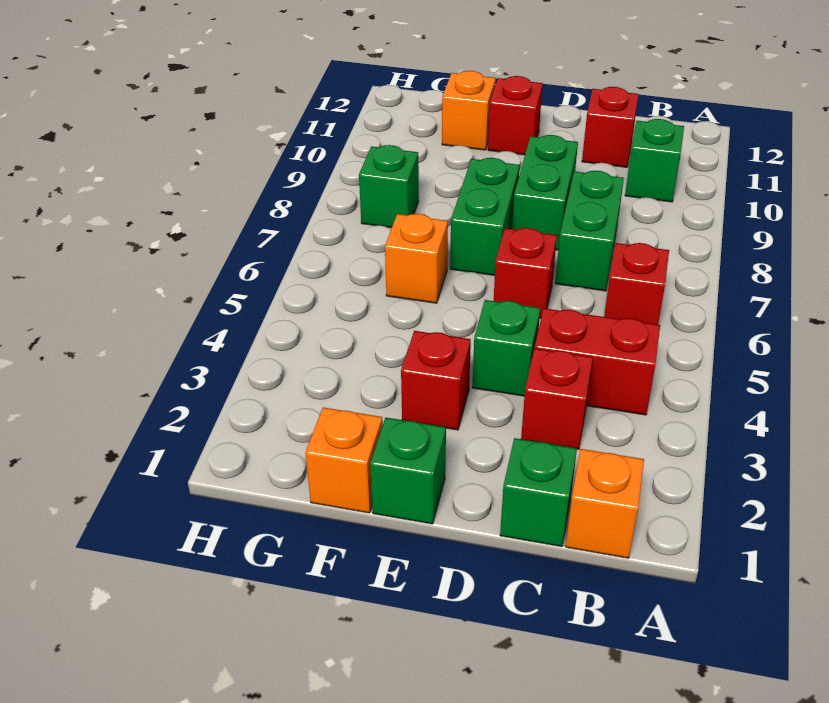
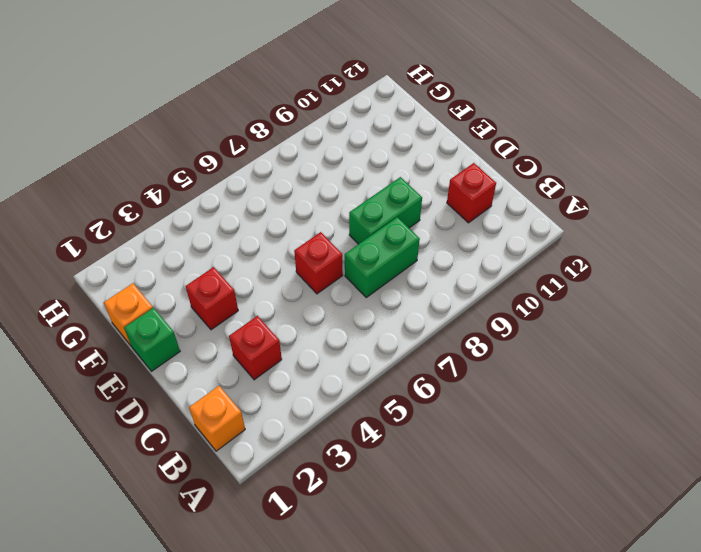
none -> red 1x2 brick [535,308,660,415]
none -> red 1x1 brick [604,243,669,325]
none -> green 1x1 brick [625,119,684,202]

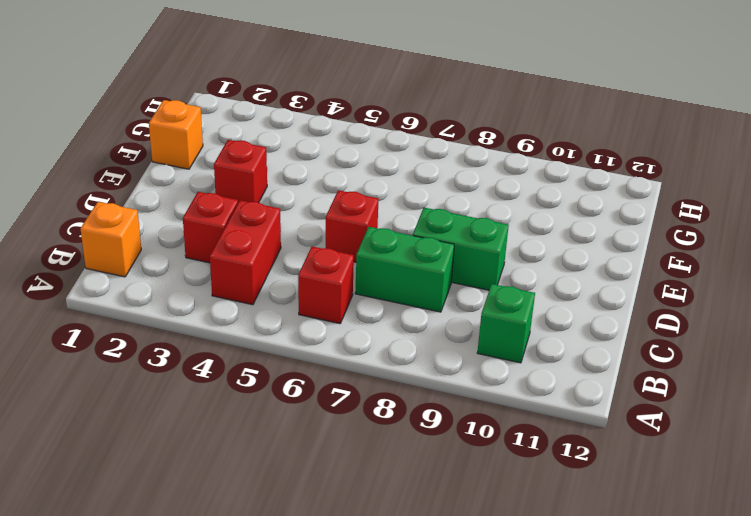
none -> green 1x1 brick [500,438,577,547]
none -> red 1x1 brick [582,87,638,167]
none -> green 1x1 brick [472,300,540,396]

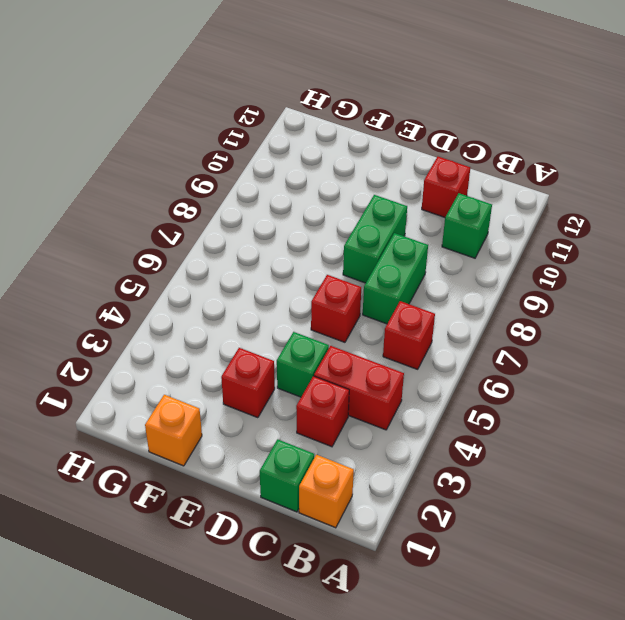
none -> green 1x1 brick [370,418,446,524]
none -> green 1x2 brick [450,158,520,275]
none -> red 1x1 brick [488,76,543,155]

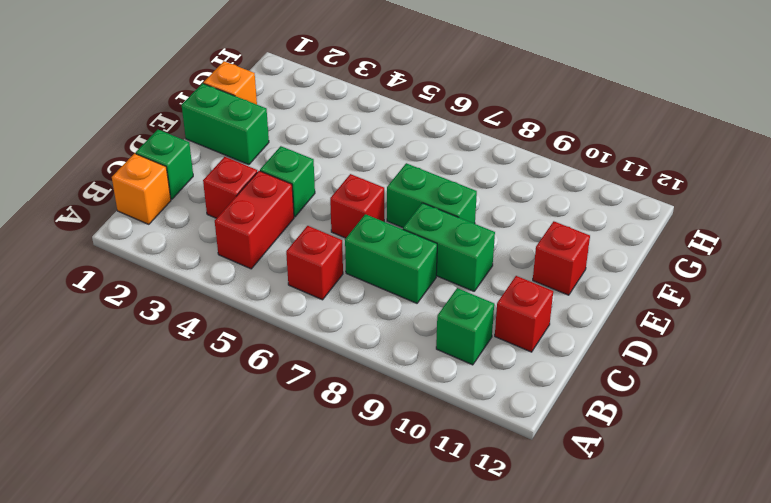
green 1x2 brick [182,83,269,165] -> green 1x1 brick [370,418,446,524]
none -> red 1x1 brick [401,331,471,430]
none -> orange 1x1 brick [385,214,448,303]
none -> orange 1x1 brick [442,71,496,150]

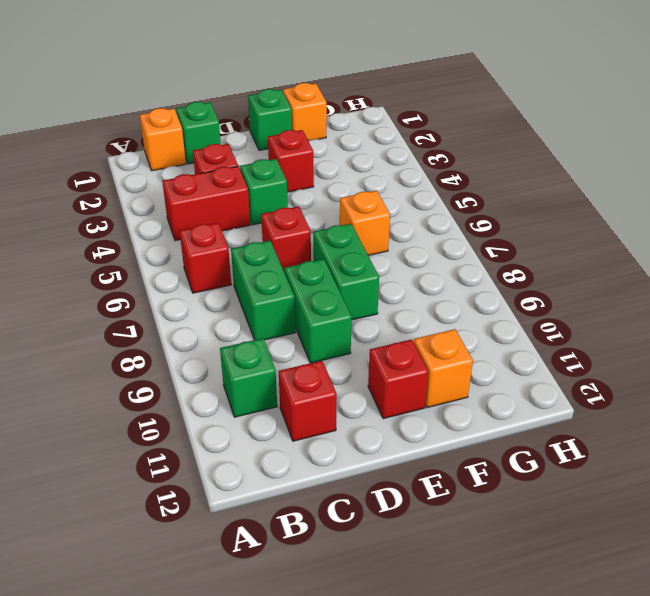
none -> green 1x1 brick [359,145,419,228]

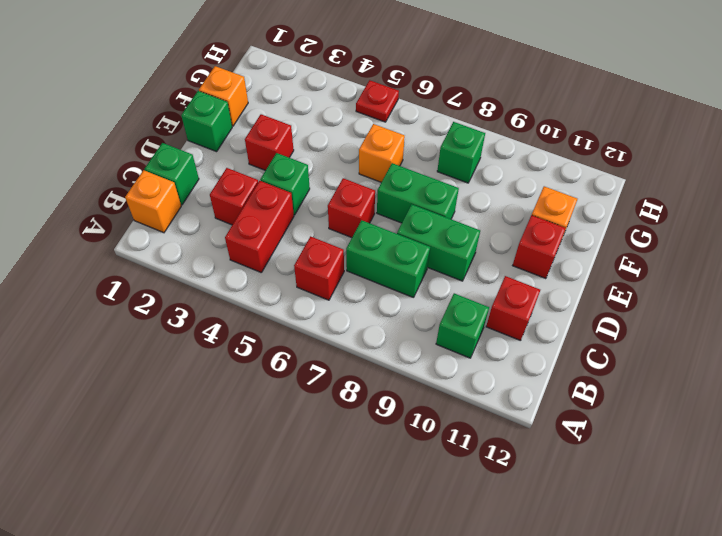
red 1x1 plate [356,80,399,122] -> none

